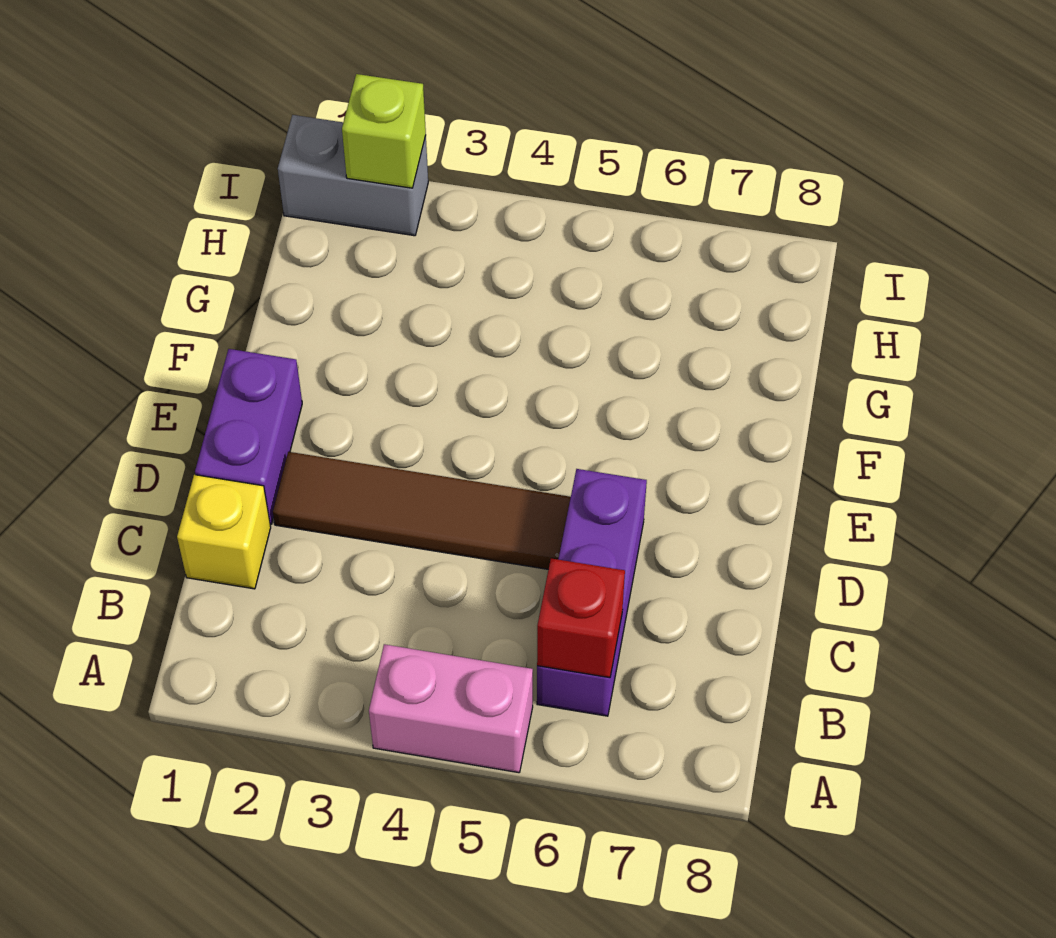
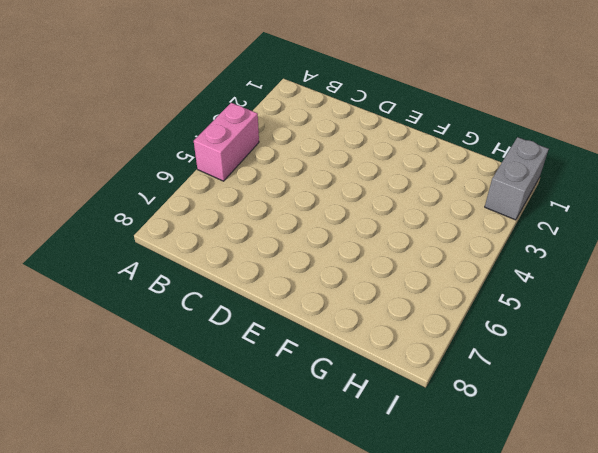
none -> purple 1x3 brick [537,469,647,716]
none -> yellow 1x1 brick [177,475,271,589]

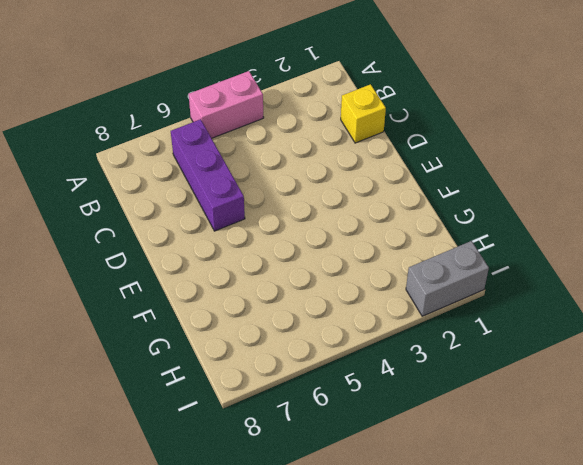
none -> purple 1x2 brick [195,349,302,525]
none -> brown 1x4 tile [273,452,571,569]

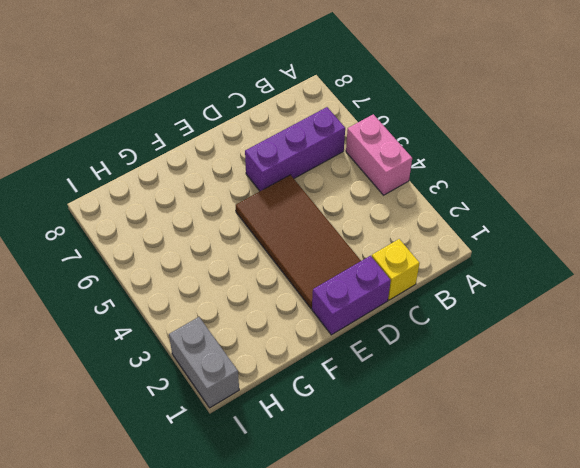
brown 2x4 tile [236,175,361,309] -> brown 1x4 tile [273,452,571,569]
none -> red 1x1 brick [537,558,625,678]
none -> lime 1x1 brick [342,74,426,188]

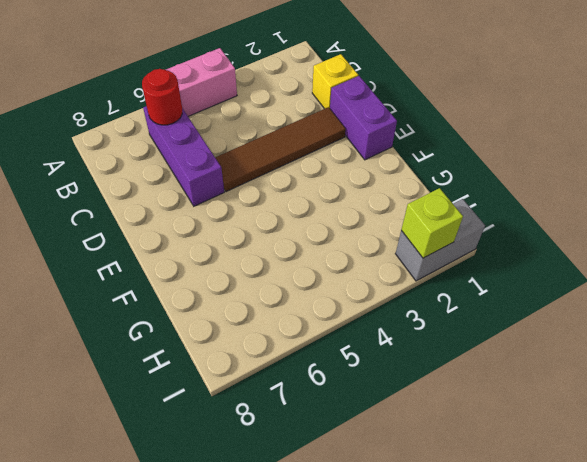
red 1x1 round brick [142,69,182,125] -> red 1x1 brick [537,558,625,678]

